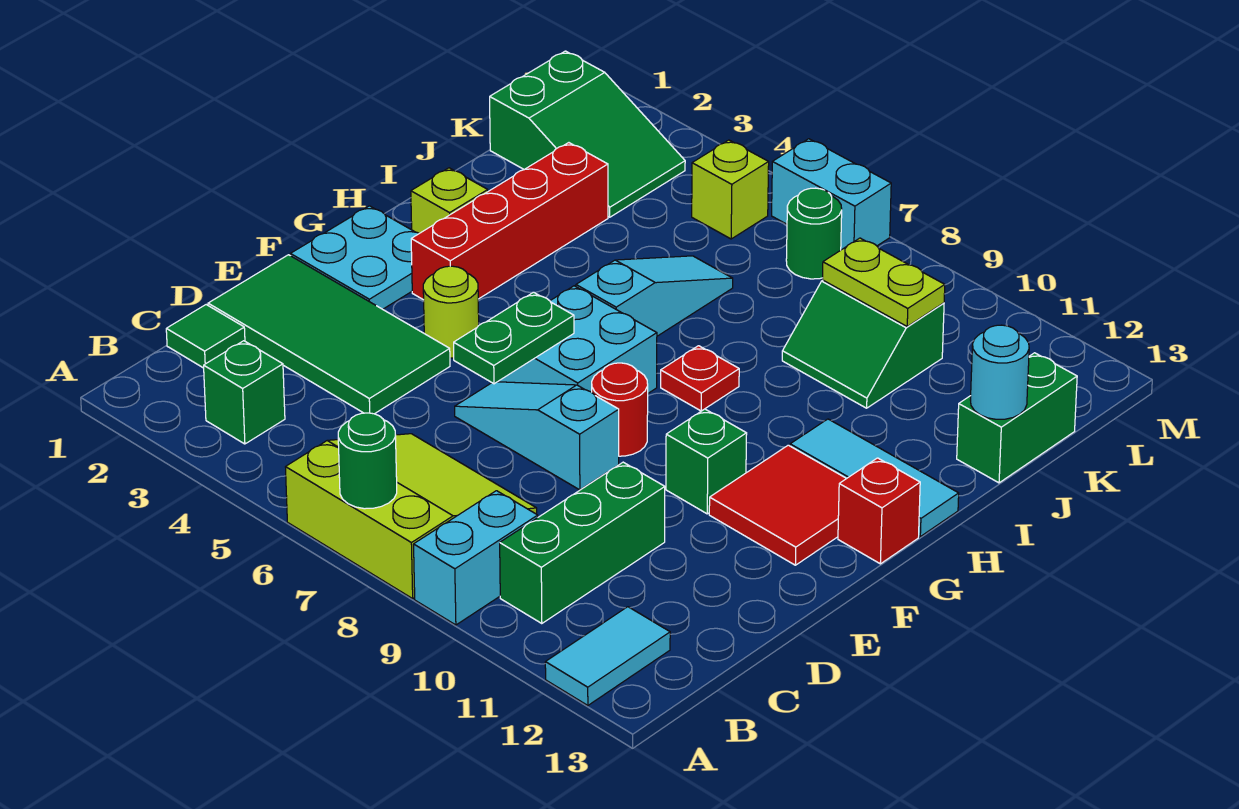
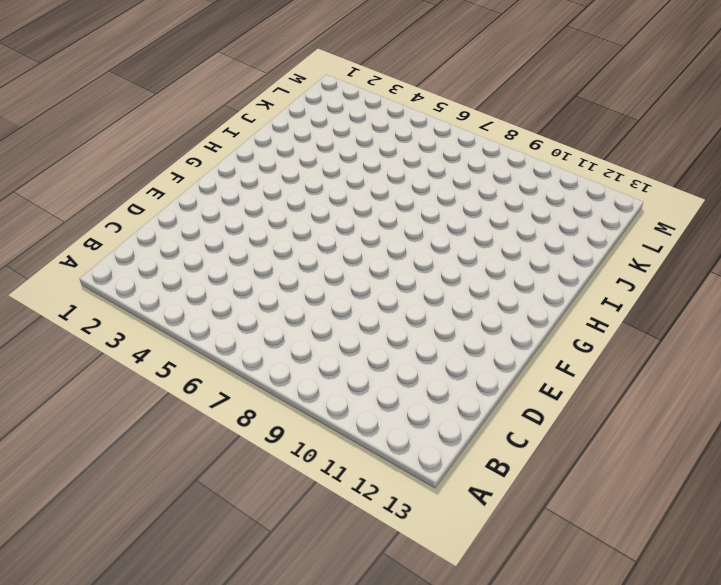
none -> lime 3x3 slope [286,434,537,599]
none -> cyan 1x2 brick [414,491,538,625]
none -> cyan 1x2 tile [545,607,670,706]
none -> green 1x1 brick [204,341,285,444]

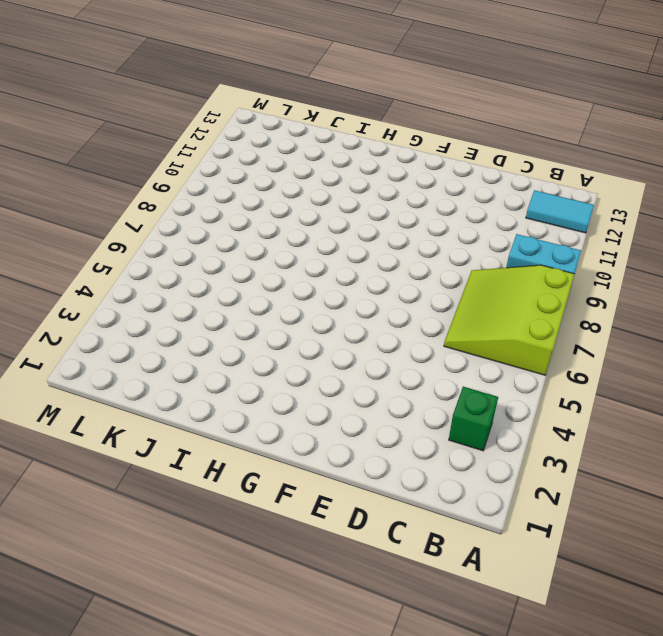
none -> green 1x3 brick [500,462,665,624]
none -> green 1x1 tile [166,305,245,368]
none -> green 2x4 tile [208,255,450,414]
none -> cyan 1x3 slope [455,382,619,490]

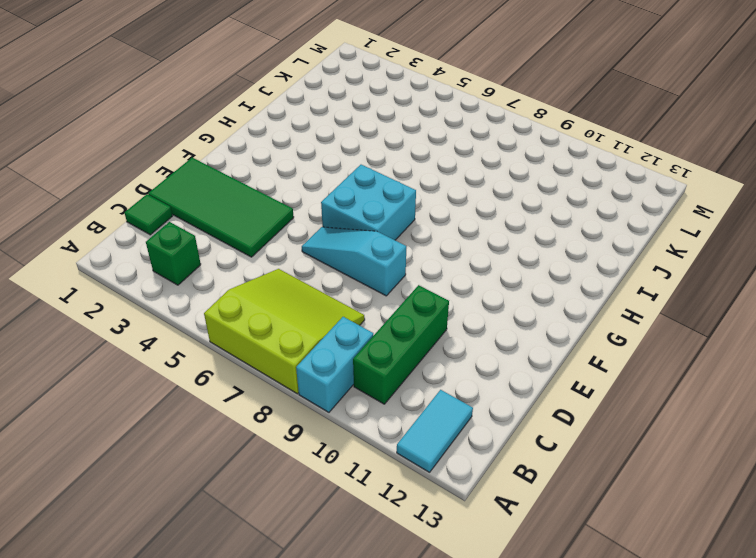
none -> cyan 2x2 plate [290,206,419,309]
none -> lime 1x1 round brick [423,266,479,358]
none -> red 1x1 round brick [592,363,648,456]
none -> green 1x1 brick [666,409,747,514]

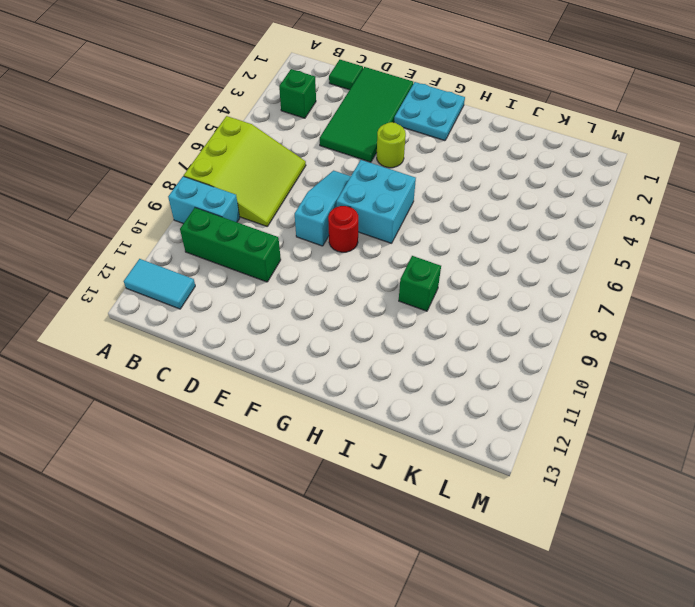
green 1x1 brick [399,256,441,311] -> green 1x1 brick moved to [666,409,747,514]
none -> red 2x2 tile [709,445,847,565]
none -> red 1x4 brick [411,143,608,300]
none -> red 1x1 brick [838,458,920,564]
none -> lime 1x1 brick [411,168,488,233]

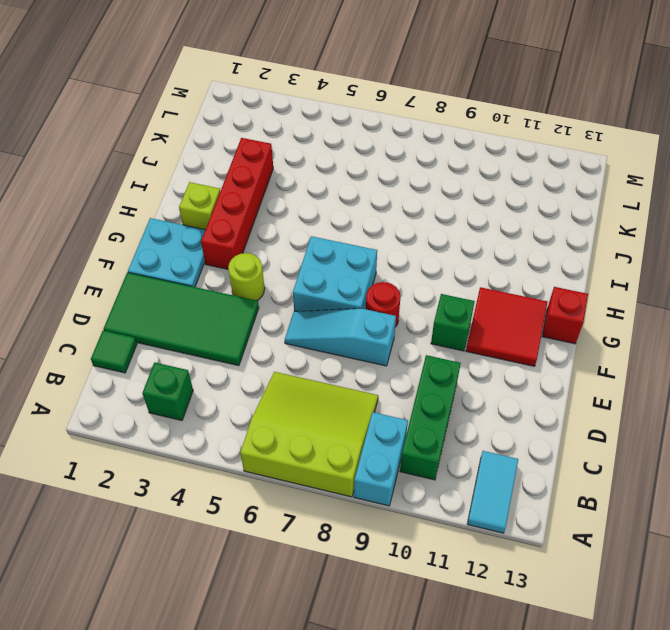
none -> cyan 1x3 slope [576,256,733,336]
none -> red 1x1 plate [661,346,739,411]
none -> cyan 1x3 tile [790,419,959,536]
none -> green 2x2 slope [782,280,944,408]

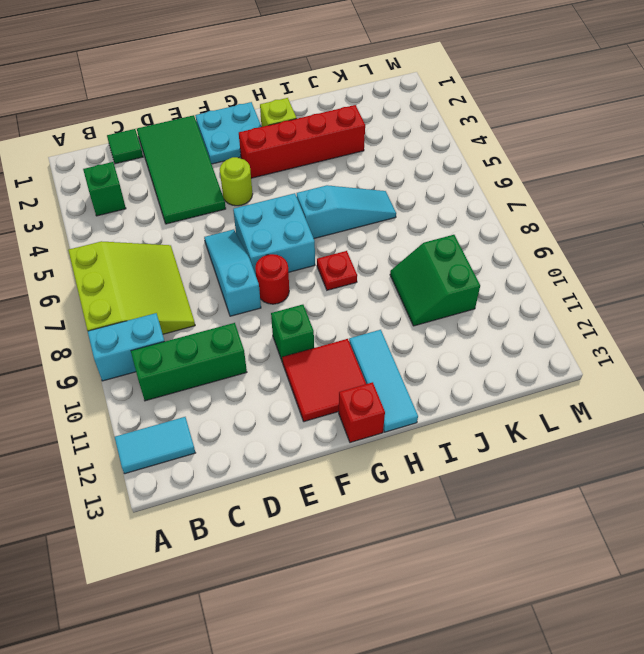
none -> green 1x2 brick [957,353,1077,483]
none -> green 2x3 slope [490,51,685,217]
none -> lime 1x1 brick [692,140,769,239]
none -> green 1x1 round brick [786,188,842,279]

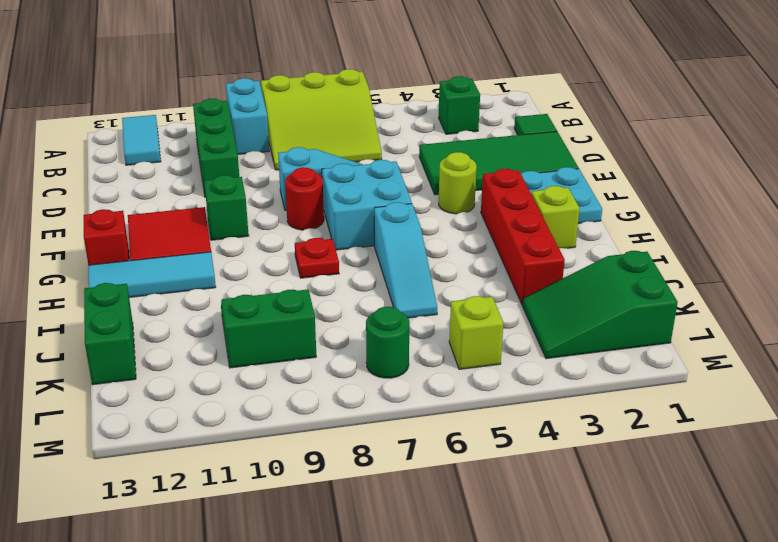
none -> cyan 1x2 brick [772,139,891,250]
none -> green 1x1 round brick [338,413,397,509]
none -> green 1x2 plate [454,292,574,384]
none -> cyan 1x1 round brick [970,325,1029,419]

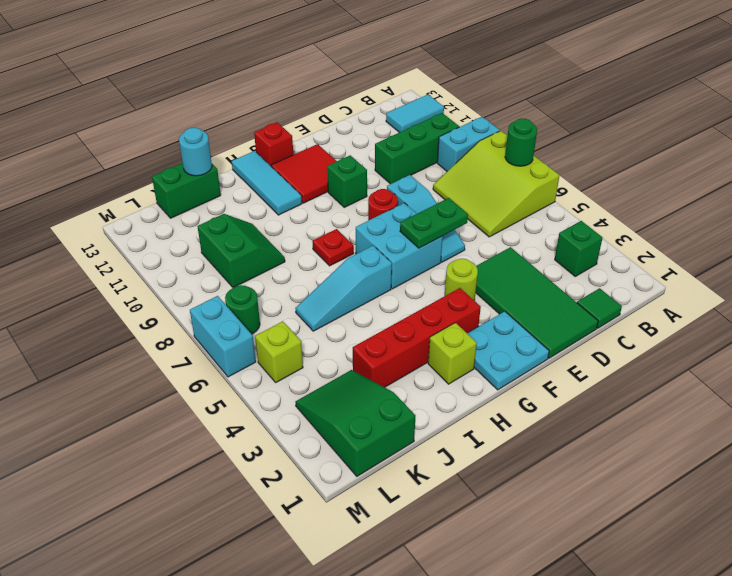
none -> lime 1x2 plate [822,238,945,326]

